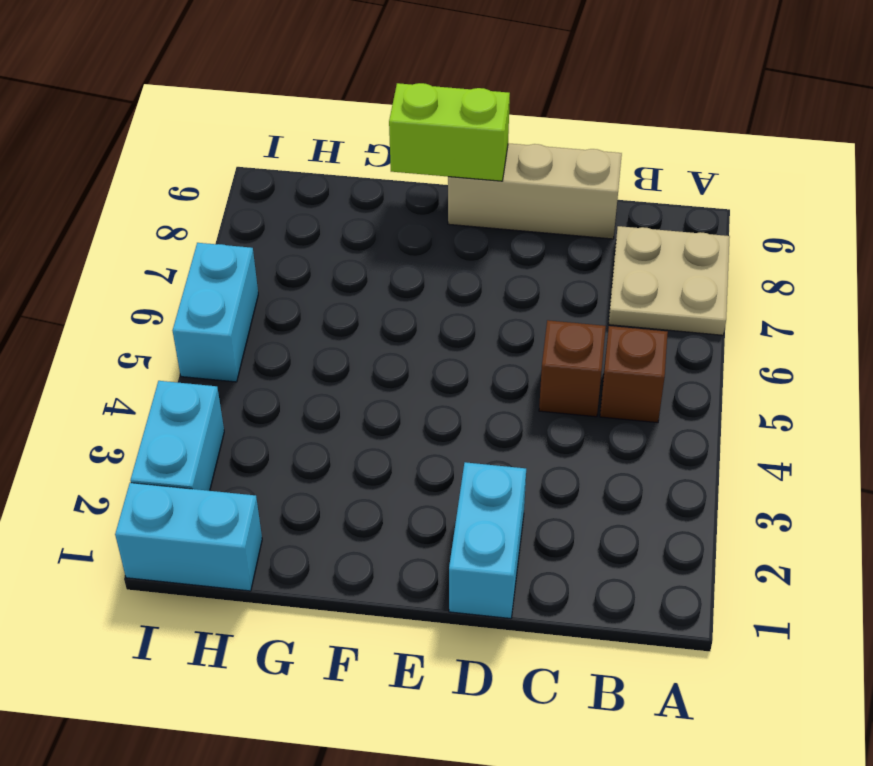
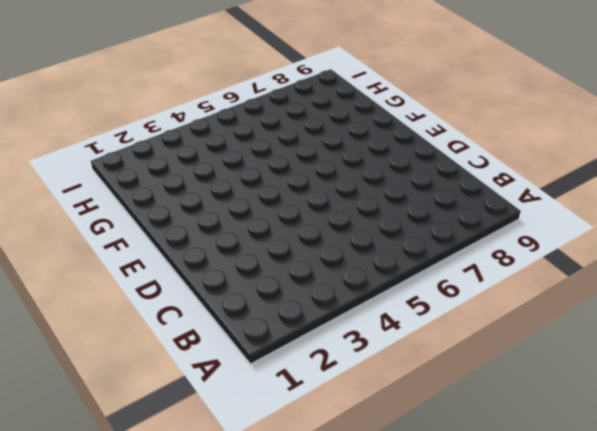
none -> tan 2x2 plate [609,226,730,335]
none -> brown 1x1 brick [600,326,668,423]

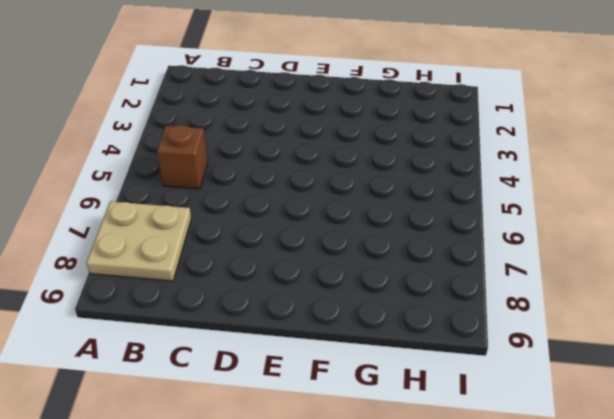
none -> brown 1x1 brick [539,320,606,417]
none -> tan 1x3 brick [448,143,622,239]

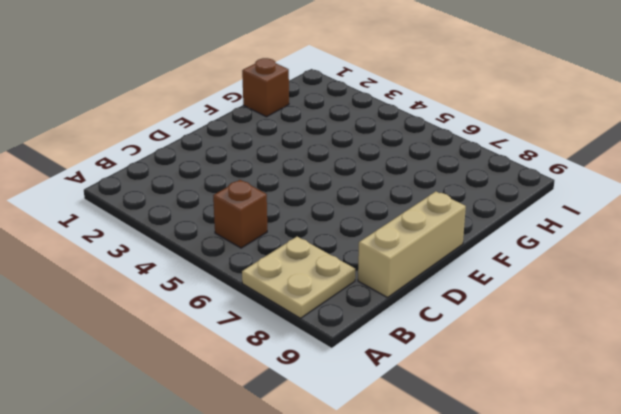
brown 1x1 brick [242,58,289,117] -> brown 1x1 brick moved to [539,320,606,417]
none -> cyan 1x2 brick [449,462,526,619]
none -> cyan 1x2 brick [115,483,262,591]

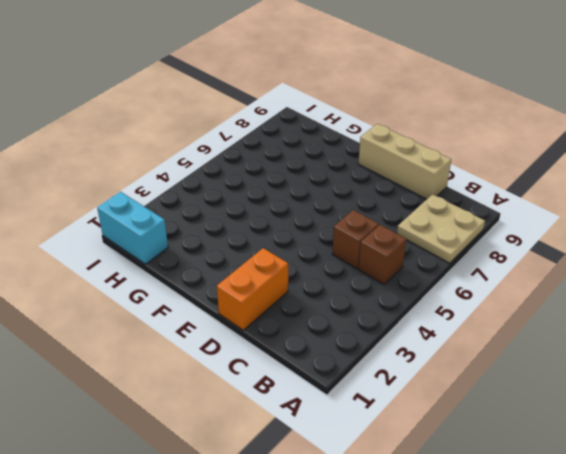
orange 1x2 brick [217,248,288,330] -> cyan 1x2 brick [449,462,526,619]
none -> cyan 1x2 brick [130,381,224,491]
none -> cyan 1x2 brick [173,243,258,382]

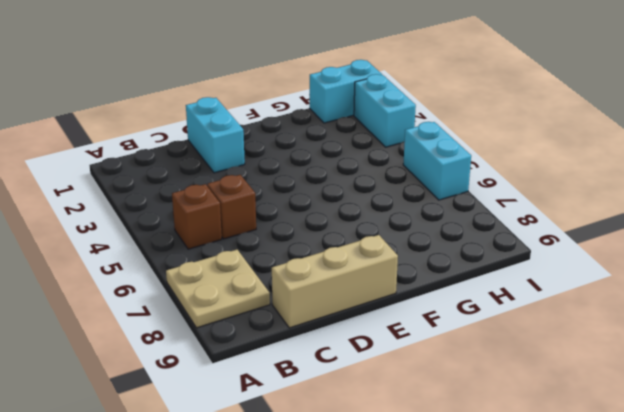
none -> lime 1x2 brick [389,83,510,181]

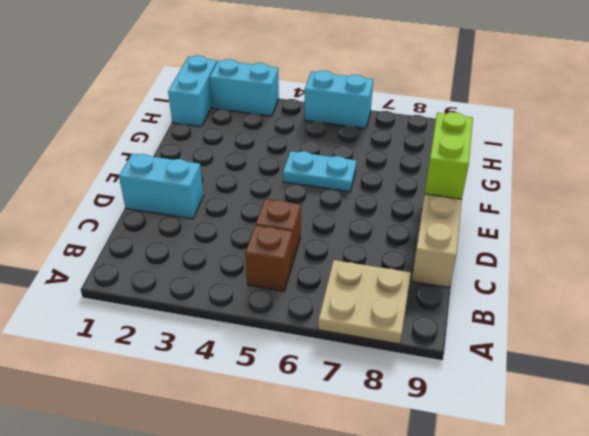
cyan 1x2 plate [283,151,356,192] -> none

